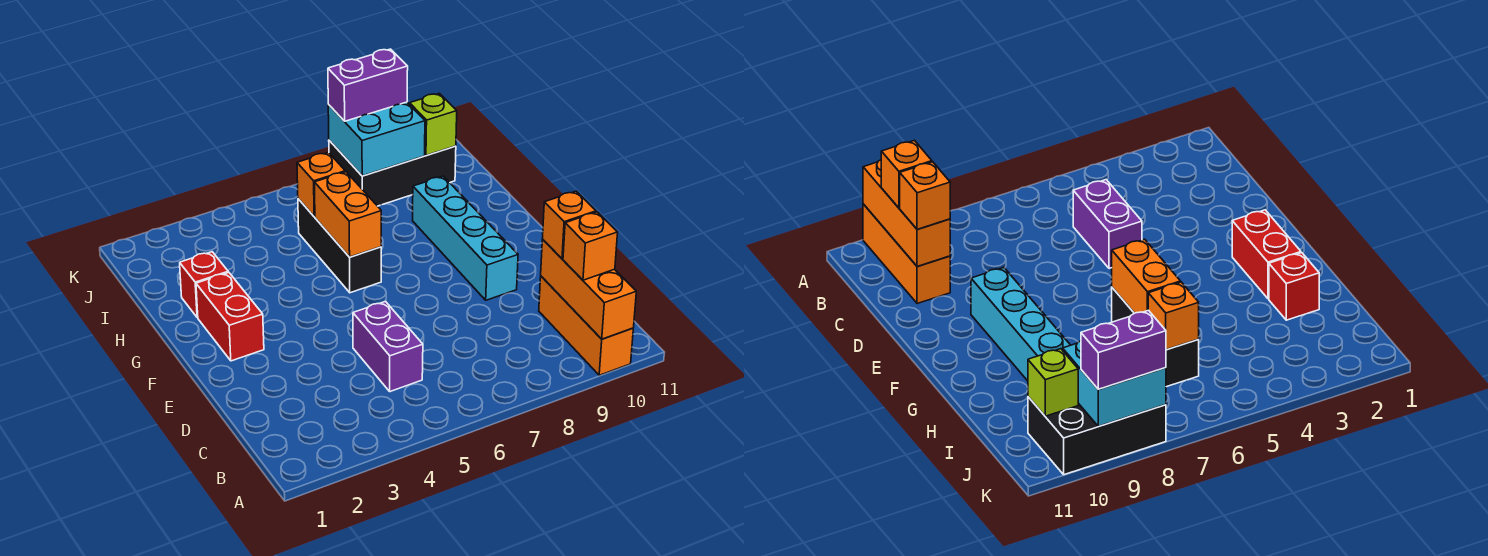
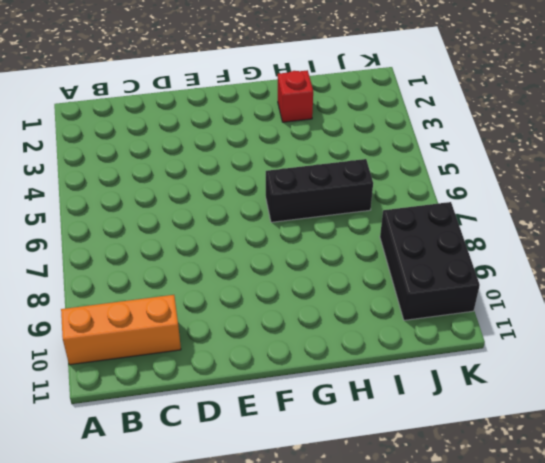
none -> purple 1x2 brick [353,301,423,392]
none -> cyan 1x4 brick [413,176,518,300]
none -> red 1x2 brick [196,272,264,361]

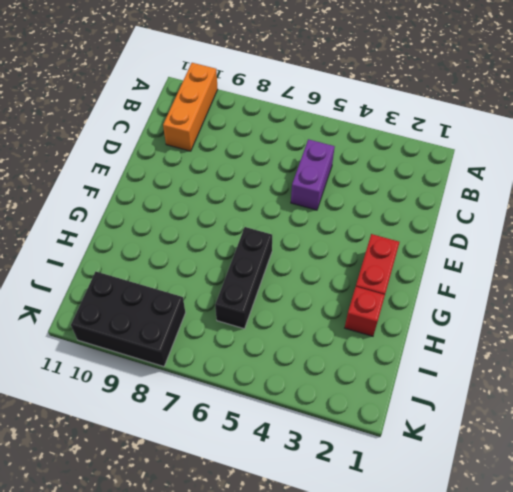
none -> cyan 1x4 brick [413,176,518,300]
none -> orange 1x3 brick [541,240,636,339]
none -> orange 1x2 brick [314,172,381,257]

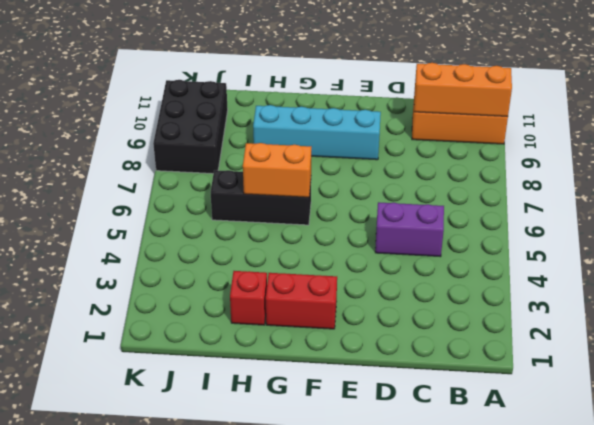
none -> orange 1x1 brick [297,153,345,217]
none -> cyan 2x2 brick [328,102,425,176]
none -> lime 1x1 brick [410,93,457,155]

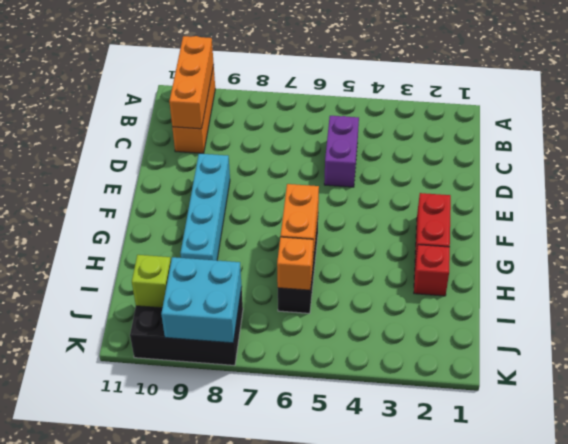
none -> orange 1x1 brick [563,212,618,280]
none -> orange 1x1 brick [542,191,596,259]
none -> purple 1x2 brick [328,49,408,121]

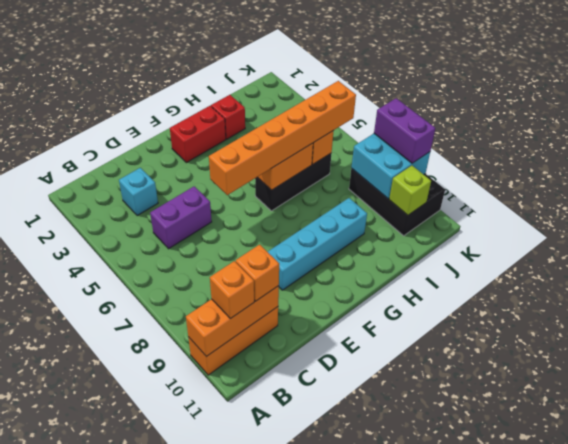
cyan 1x1 brick [119,168,158,216] -> none
orange 1x6 brick [209,81,356,195] -> none

